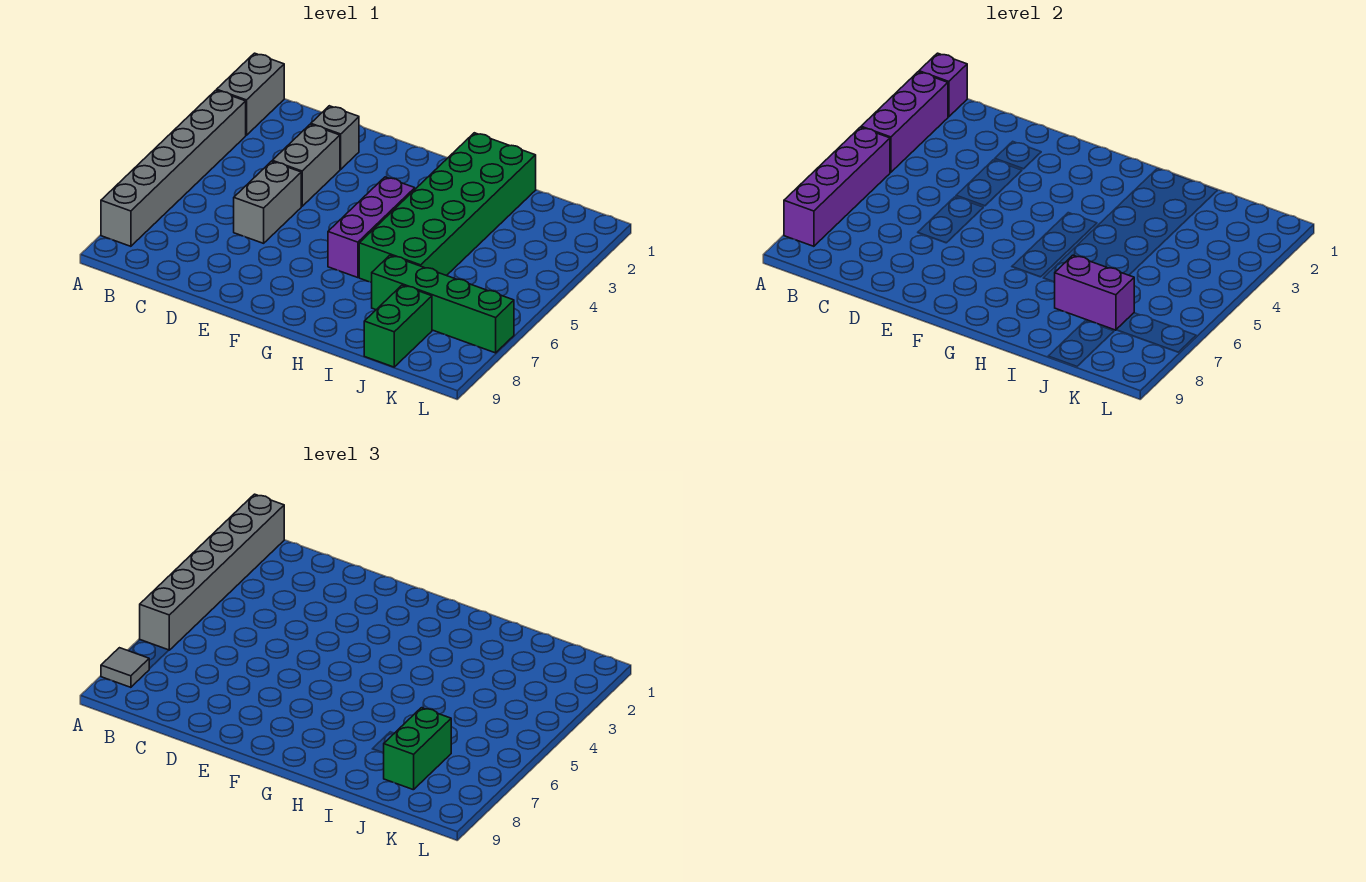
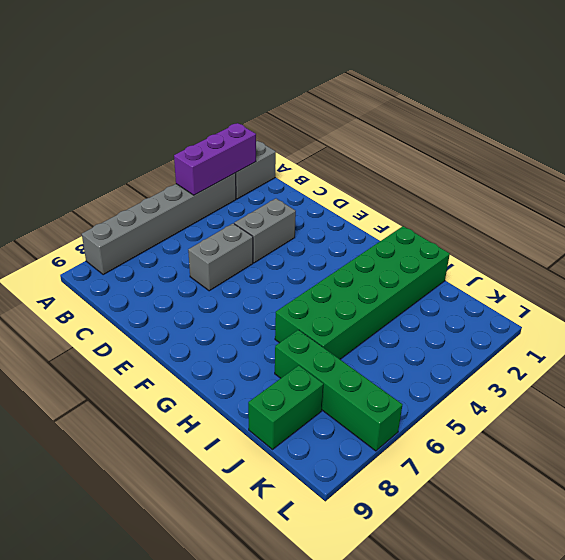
none -> grey 1x1 brick [311,106,359,169]
none -> purple 1x3 brick [328,177,415,278]
none -> purple 1x1 brick [919,53,967,117]

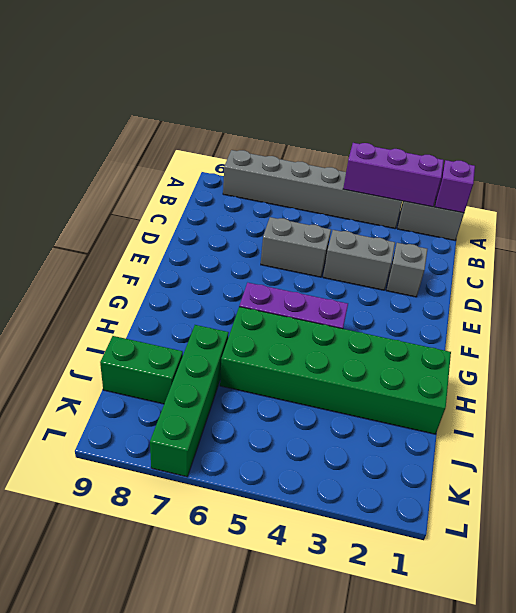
none -> purple 1x4 brick [784,127,890,246]
none -> purple 1x2 brick [1055,255,1134,330]
none -> grey 1x6 brick [140,494,284,650]

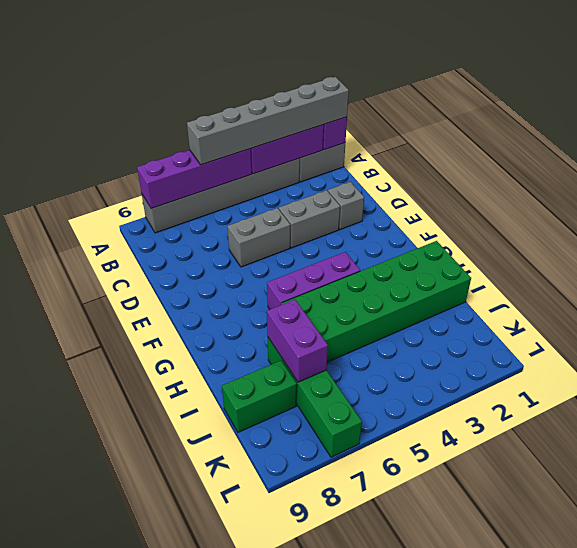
none -> grey 1x1 tile [101,648,149,687]
none -> green 1x2 brick [384,708,451,790]

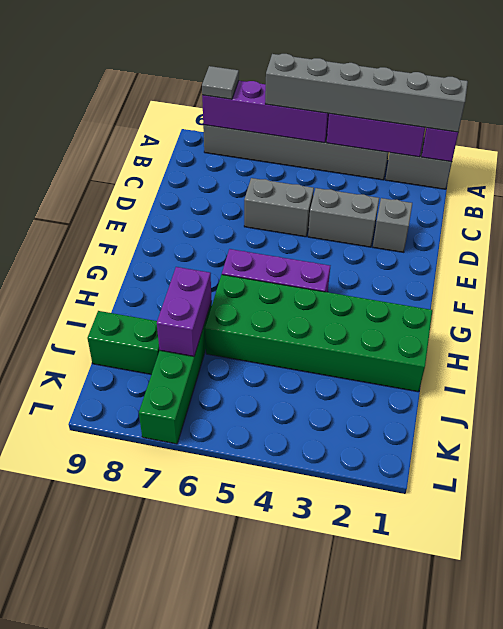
none -> green 1x2 brick [384,708,451,790]

